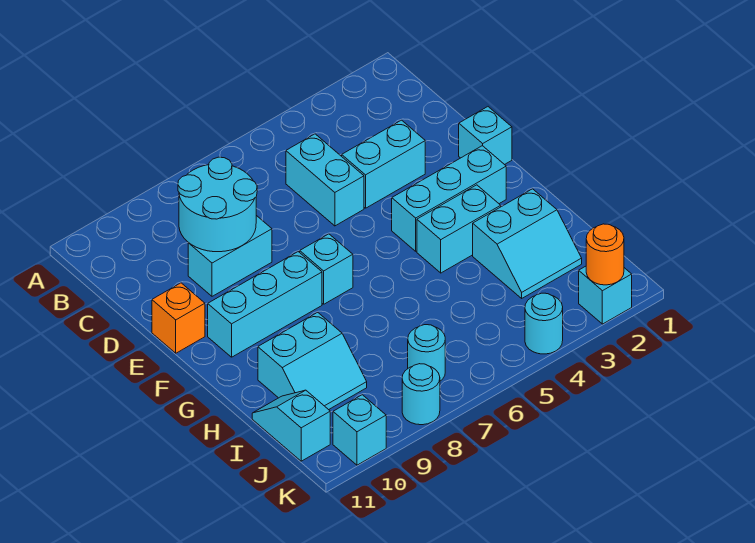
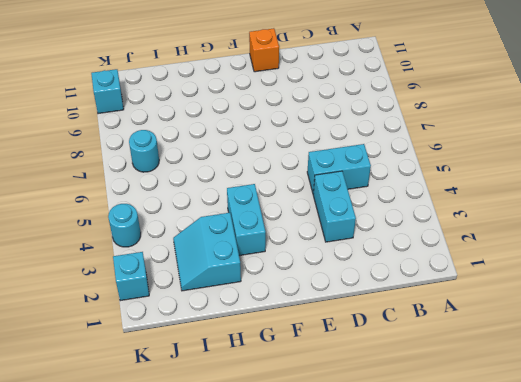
none -> cyan 1x2 brick [188,215,272,296]
none -> cyan 1x1 brick [459,107,512,165]
none -> cyan 1x3 brick [392,146,506,251]

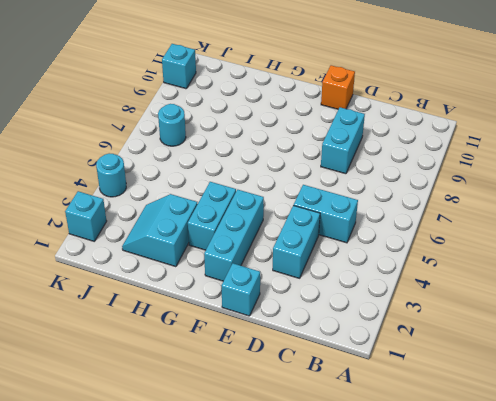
none -> cyan 1x1 brick [300,234,353,304]
none -> cyan 1x3 brick [208,252,322,357]
none -> cyan 2x2 slope [258,312,367,410]

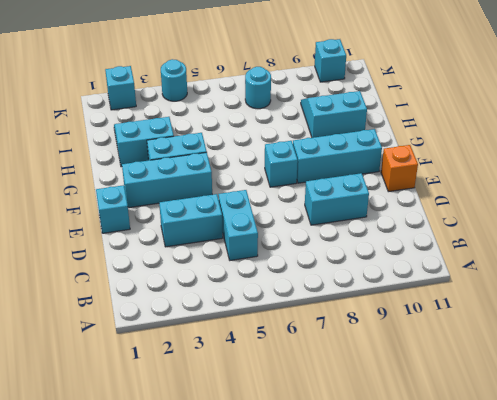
none -> cyan 1x2 slope [252,390,330,461]
none -> cyan 1x1 round brick [402,364,440,425]
none -> cyan 2x2 round brick [178,157,257,252]

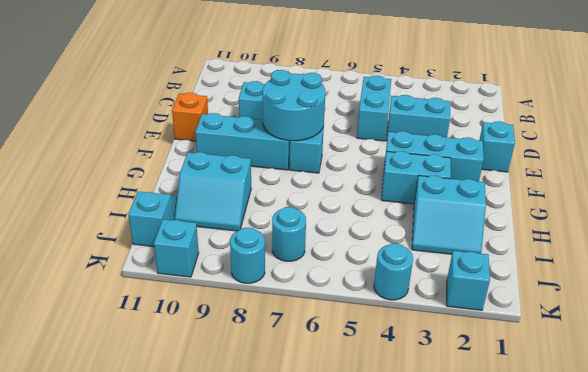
cyan 2x2 round brick [263,70,326,141] -> cyan 2x2 round brick moved to [178,157,257,252]
none -> orange 1x1 round brick [586,224,624,285]

